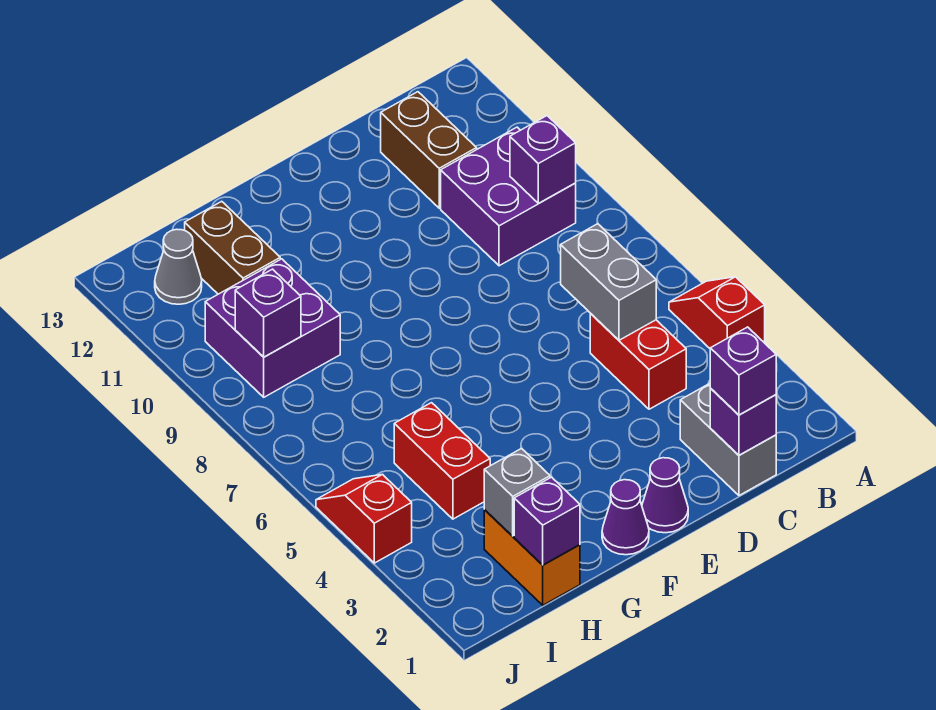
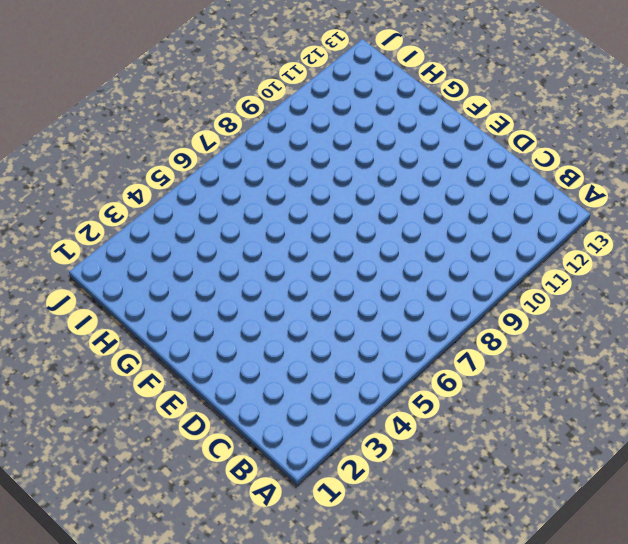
none -> red 1x2 slope [669,277,765,348]
none -> purple 2x2 brick [441,127,576,266]
none -> grey 1x2 brick [680,384,776,495]

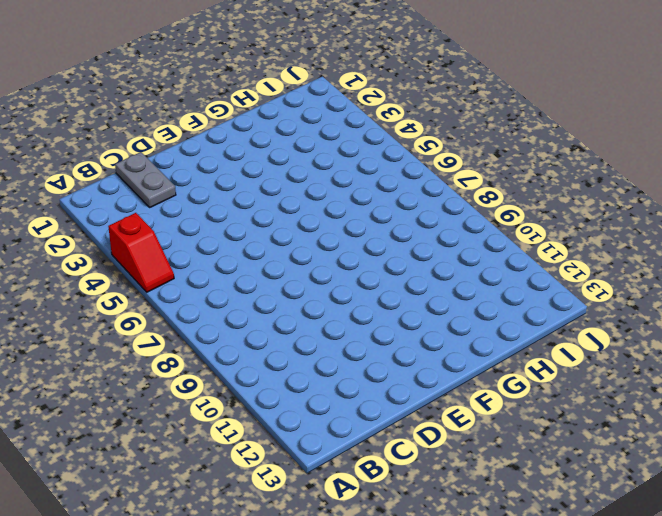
grey 1x2 plate [115,152,176,207] -> grey 1x2 brick [680,384,776,495]
none -> purple 2x2 brick [441,127,576,266]
none -> red 1x2 brick [590,314,686,409]
none -> brown 1x2 brick [381,92,477,208]

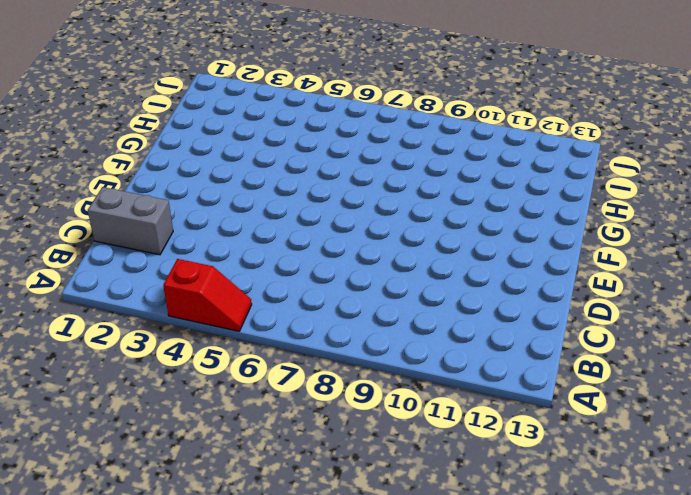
none -> purple 2x2 brick [441,127,576,266]
none -> red 1x2 brick [590,314,686,409]
none -> brown 1x2 brick [381,92,477,208]

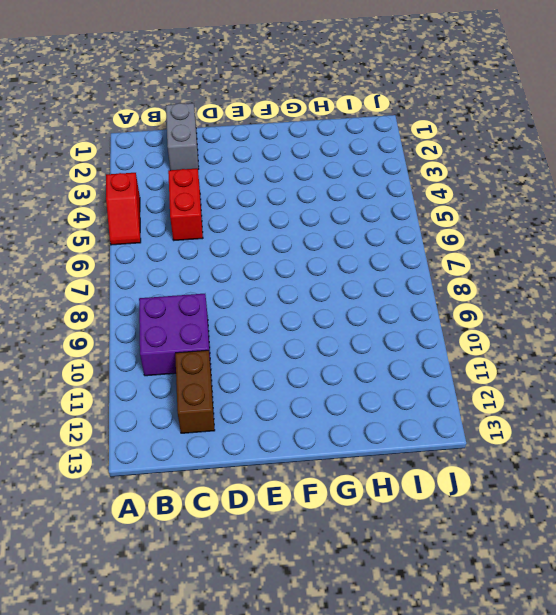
none -> purple 1x1 cone [642,458,688,533]
none -> purple 1x1 cone [602,480,649,555]
none -> orange 1x2 brick [484,510,580,605]

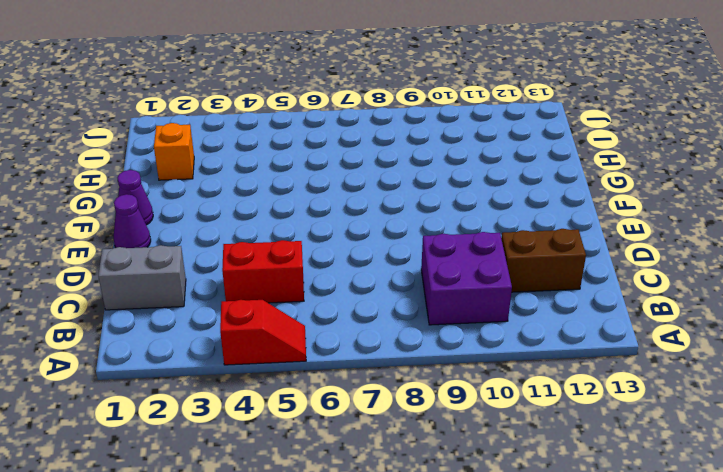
orange 1x1 brick [154,123,194,180] -> orange 1x2 brick [484,510,580,605]
none -> red 1x2 brick [394,403,490,519]
none -> purple 2x2 brick [205,259,340,397]
none -> brown 1x2 brick [185,201,280,294]

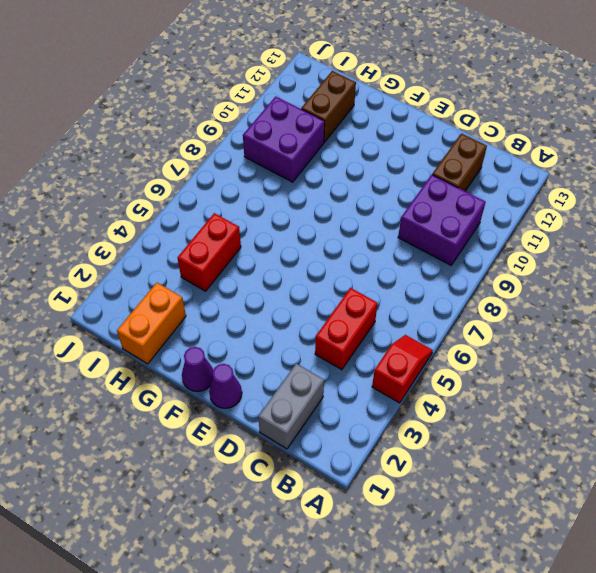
none -> grey 1x1 cone [155,229,202,304]
none -> red 1x2 slope [316,474,412,563]
none -> purple 1x1 brick [510,116,576,203]

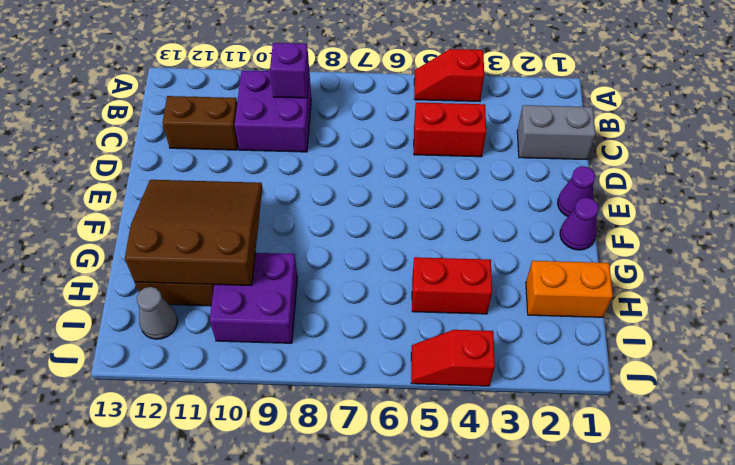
brown 3x3 slope [125,180,262,286] -> none
none -> purple 1x1 brick [710,388,776,455]
none -> grey 1x2 brick [561,224,656,340]
none -> purple 1x1 brick [514,477,580,565]

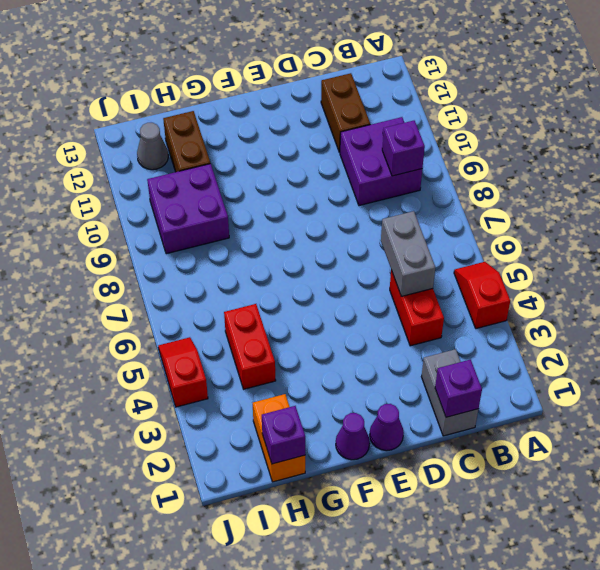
none -> grey 1x1 brick [484,448,550,536]
none -> purple 1x1 brick [235,269,301,357]
none -> purple 1x1 brick [710,327,776,415]

